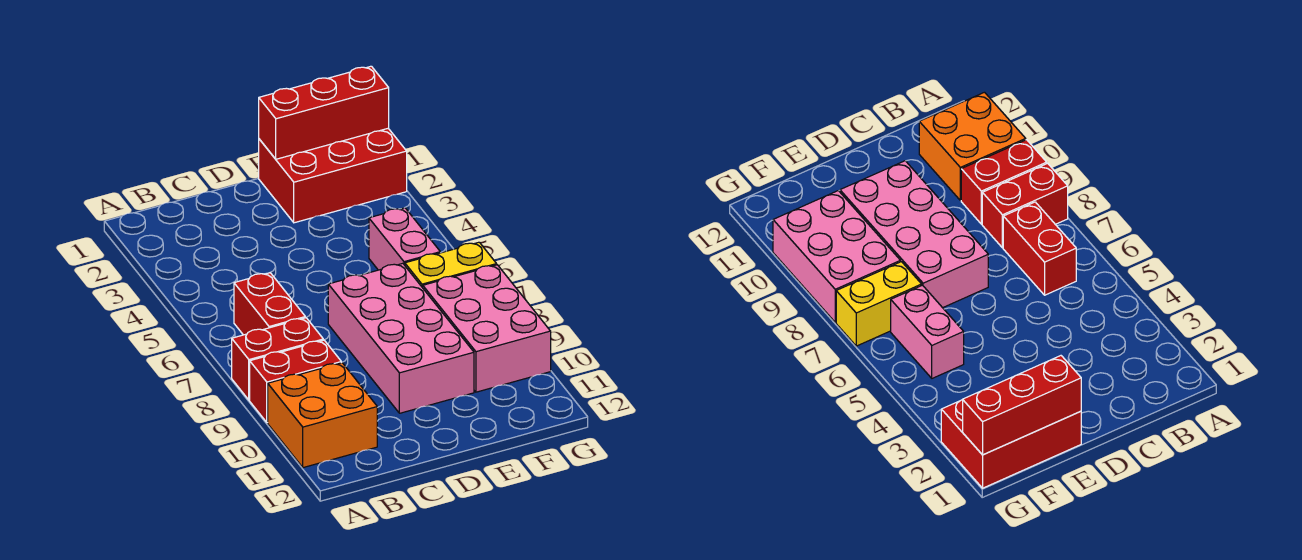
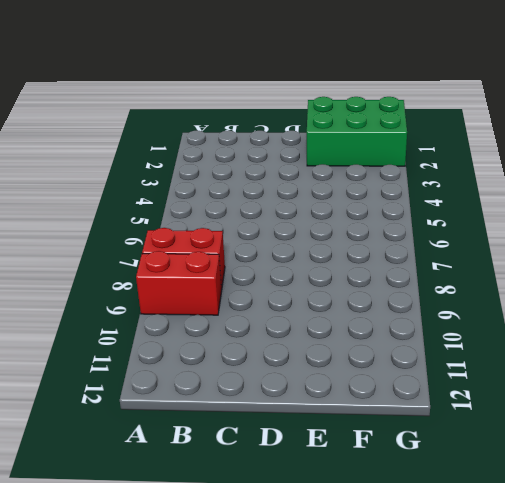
green 2x3 brick [307,97,407,166] -> red 2x3 brick [259,128,407,223]
none -> orange 2x2 brick [268,363,377,468]
none -> red 1x2 brick [234,273,305,335]

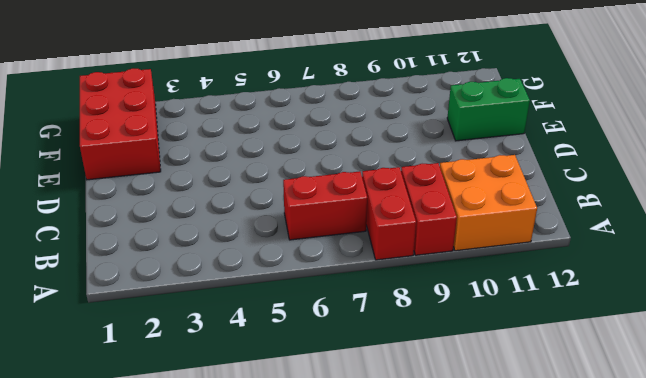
green 1x2 brick [447,78,530,141] -> none
none -> pink 2x4 brick [328,263,474,413]
none -> pink 1x2 brick [369,208,440,270]

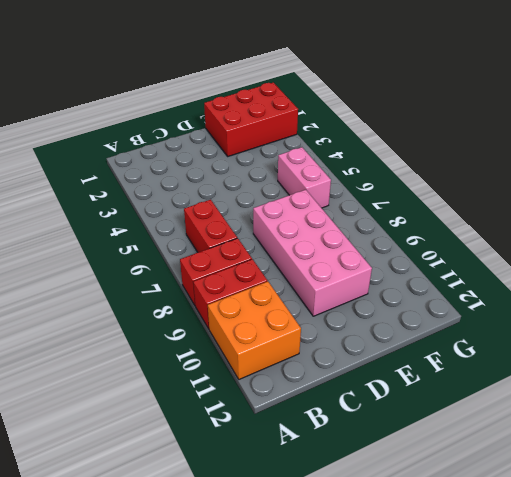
none -> yellow 1x2 brick [405,242,497,288]
none -> pink 2x3 brick [423,265,551,392]

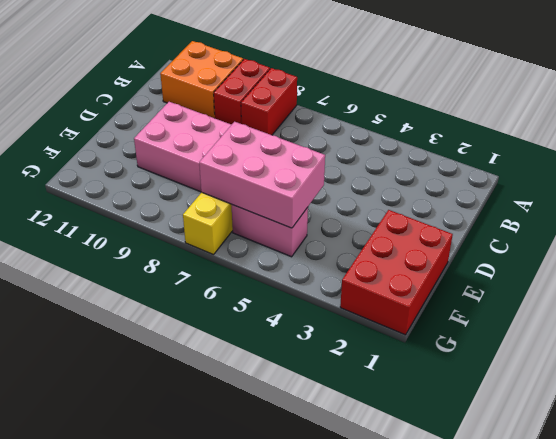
pink 2x3 brick [199,122,325,228] -> pink 2x3 brick moved to [423,265,551,392]
none -> red 1x2 brick [234,273,305,335]
none -> red 1x3 brick [259,66,389,159]

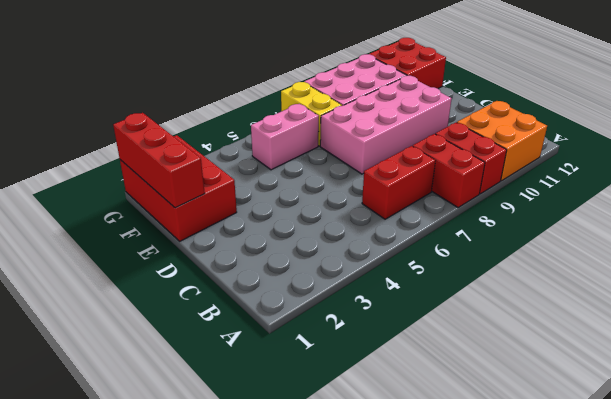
red 2x2 brick [370,38,446,89] -> none

